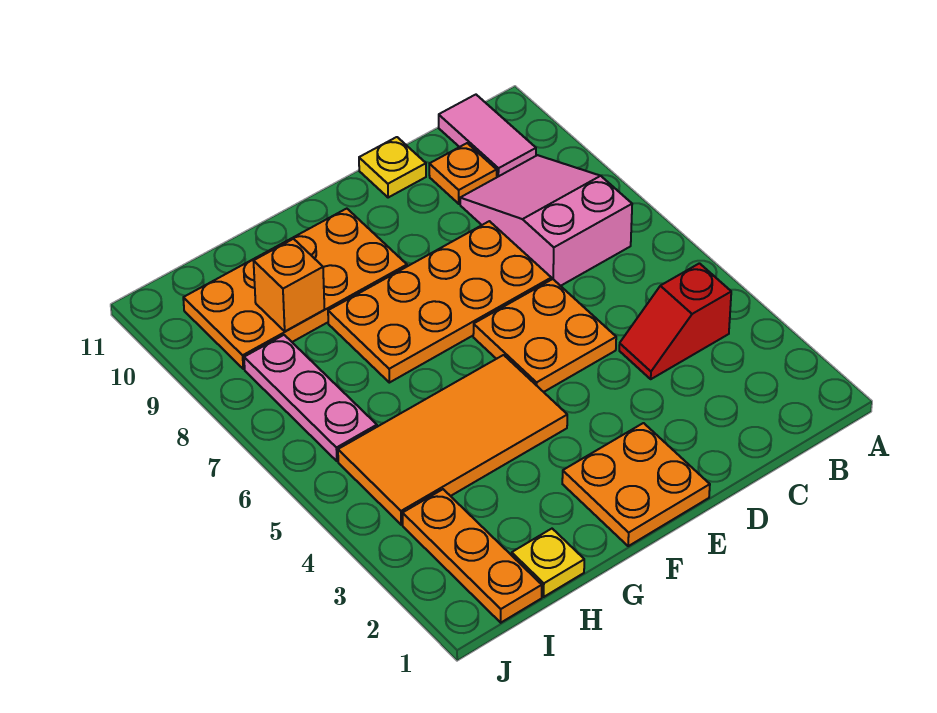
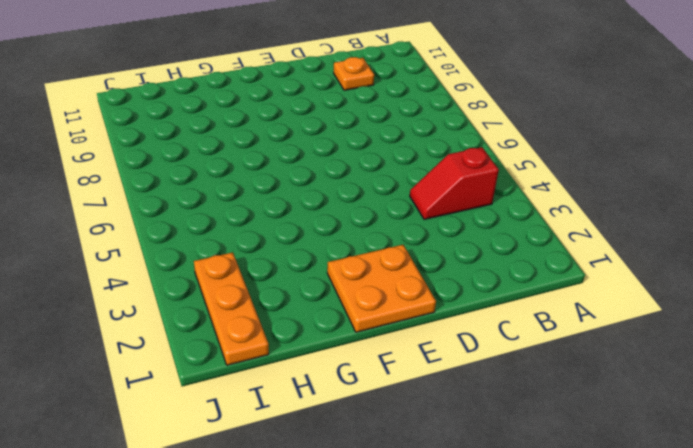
none -> pink 2x3 slope [460,155,632,286]
none -> pink 1x2 tile [439,95,536,177]
none -> orange 2x2 plate [473,279,616,392]

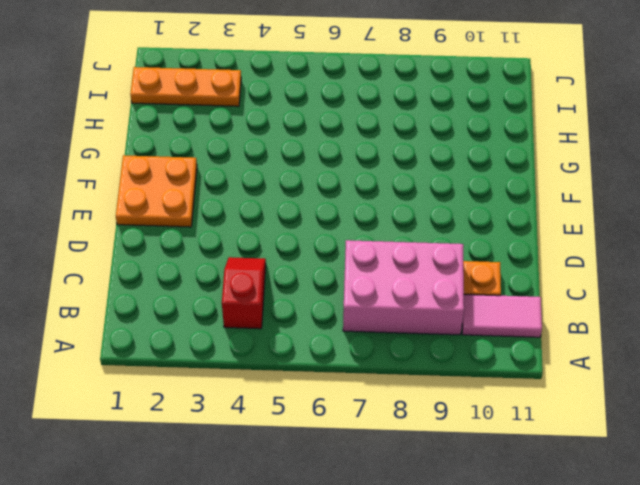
pink 2x3 brick [343,240,464,335] -> pink 2x3 slope [460,155,632,286]
none -> orange 2x2 plate [473,279,616,392]
none -> orange 2x4 plate [328,221,551,383]
none -> yellow 1x1 plate [359,137,426,198]

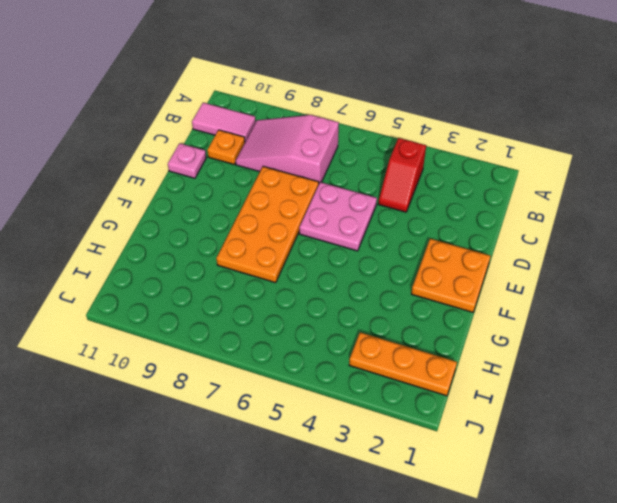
pink 2x2 plate [299,182,377,251] -> orange 2x2 plate [473,279,616,392]
pink 1x1 plate [168,143,206,178] -> yellow 1x1 plate [359,137,426,198]
none -> orange 2x4 tile [338,355,567,525]
none -> orange 2x4 plate [183,209,407,369]
none -> yellow 1x1 plate [512,529,584,597]

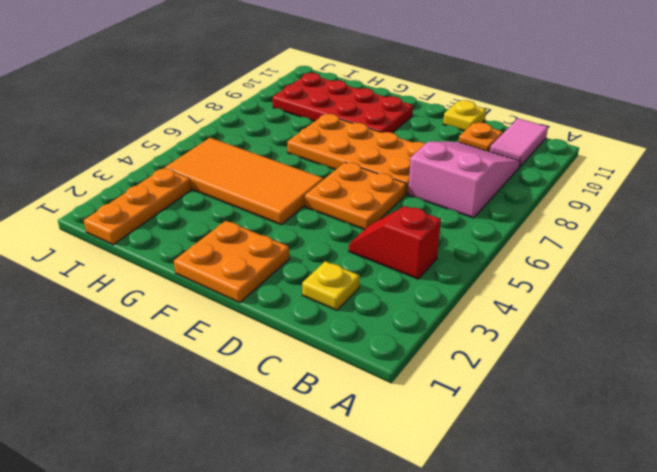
yellow 1x1 plate [302,261,360,310] -> yellow 1x1 plate moved to [512,529,584,597]
red 2x4 plate [273,73,413,133] -> orange 2x4 plate [183,209,407,369]
none -> pink 1x3 plate [244,335,377,461]
none -> orange 1x1 brick [254,239,325,331]

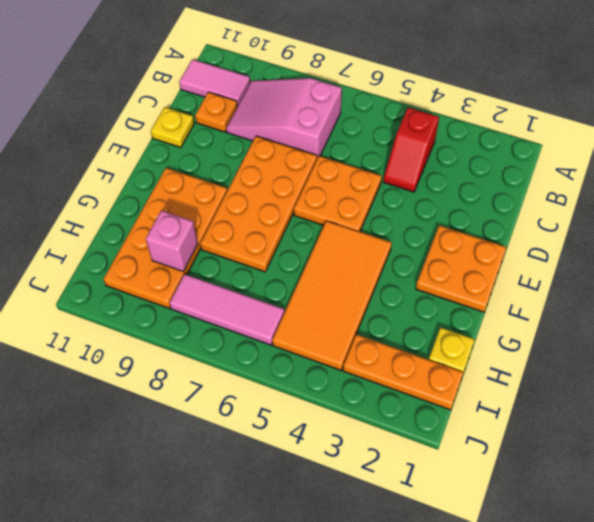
pink 1x1 brick [146,211,198,271] -> orange 1x1 brick [254,239,325,331]
pink 1x3 tile [170,274,284,345] -> pink 1x3 plate [244,335,377,461]

